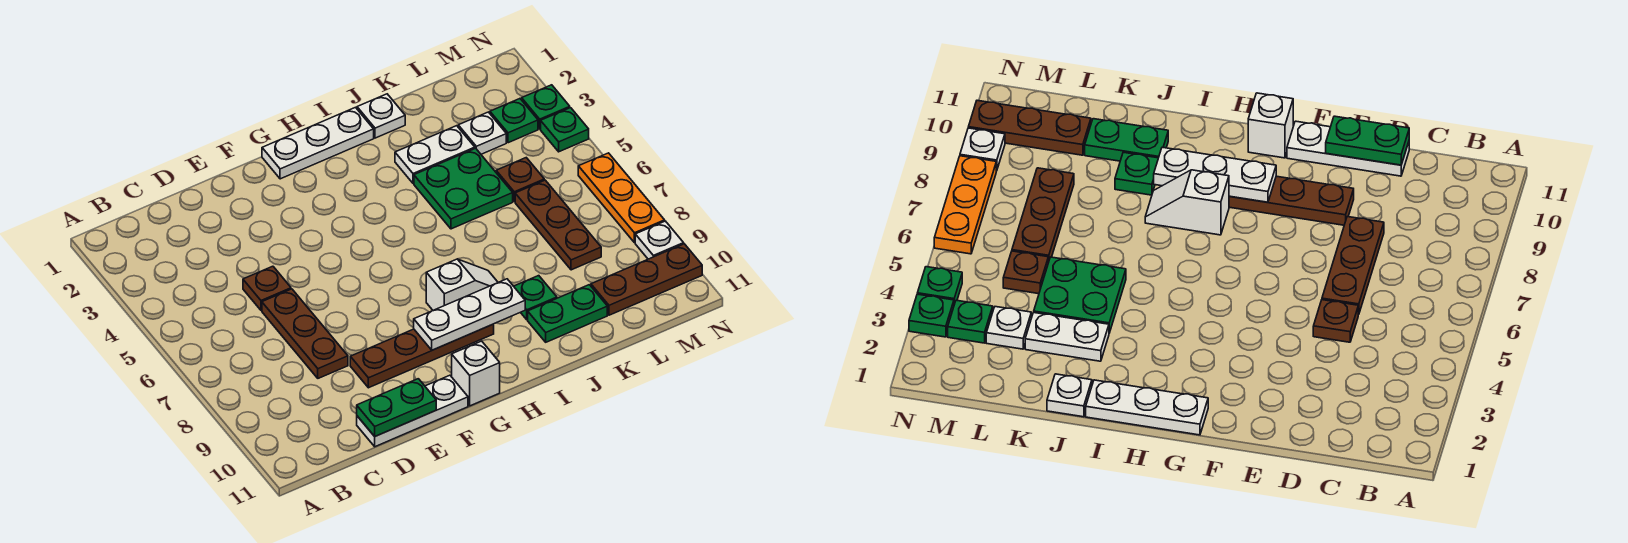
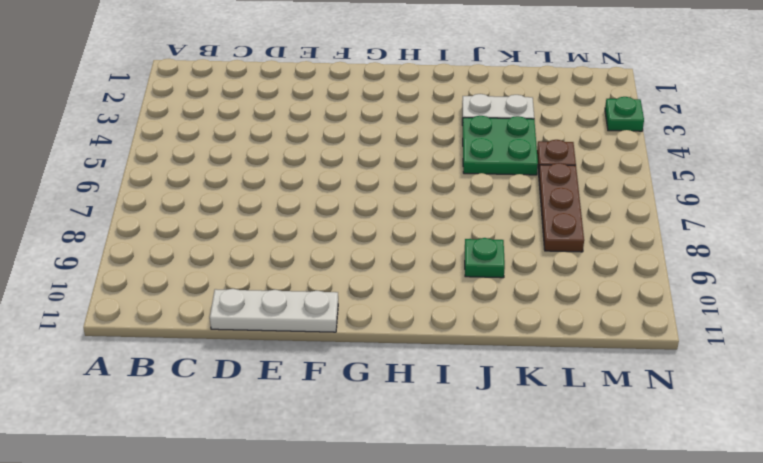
none -> brown 1x1 plate [243,266,291,310]
none -> brown 1x3 plate [262,289,348,378]
none -> brown 1x4 plate [350,324,494,388]

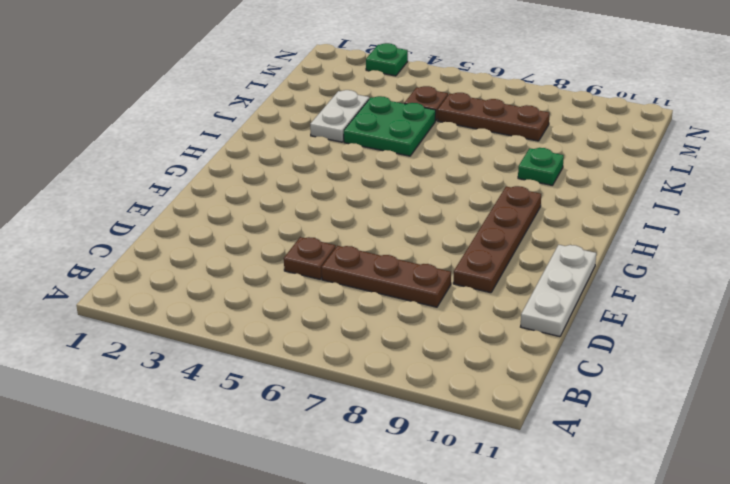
none -> white 1x3 plate [262,107,374,179]
none -> white 1x1 brick [452,341,500,406]
none -> white 1x2 slope [426,259,498,310]

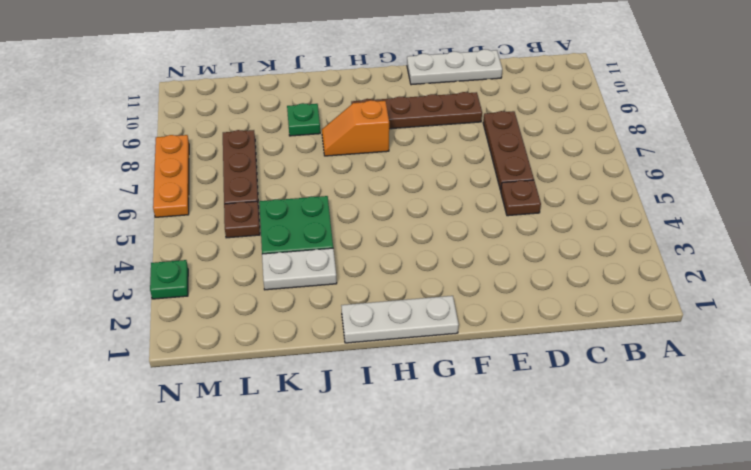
orange 1x2 slope [322,100,389,156] -> white 1x2 slope [426,259,498,310]
none -> white 1x1 brick [452,341,500,406]
none -> white 1x1 plate [357,94,405,138]
none -> green 1x2 plate [528,285,607,342]

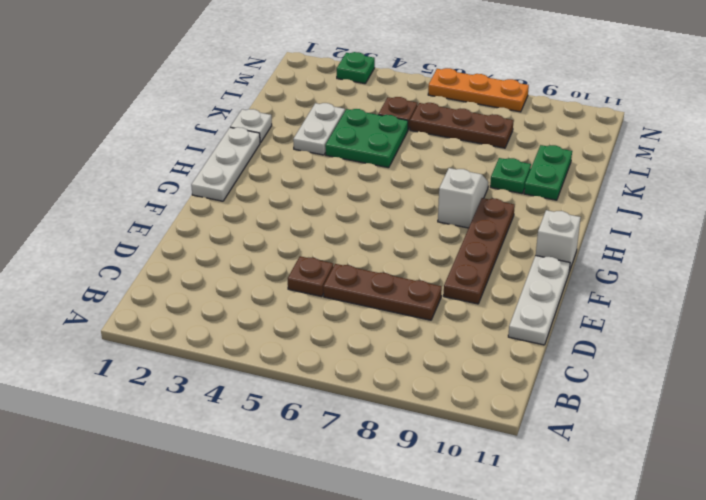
none -> white 1x1 plate [458,112,506,154]
none -> brown 1x3 plate [591,244,702,315]
none -> green 1x1 plate [490,99,538,143]

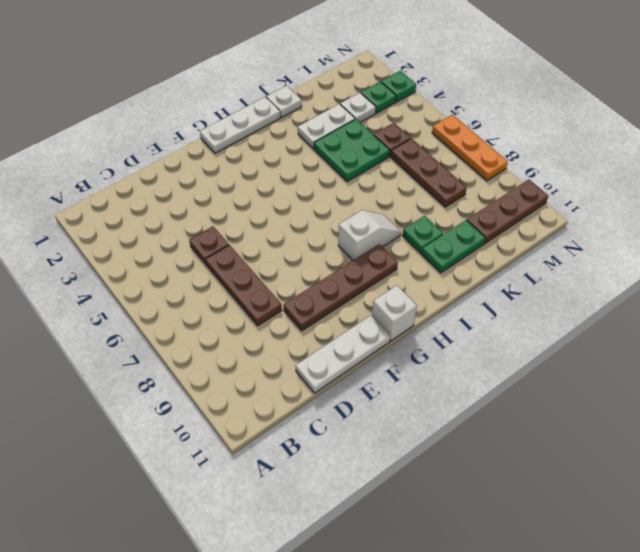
none -> green 1x1 plate [541,108,589,152]
none -> white 1x1 plate [635,221,684,259]
none -> green 1x2 plate [357,379,436,436]

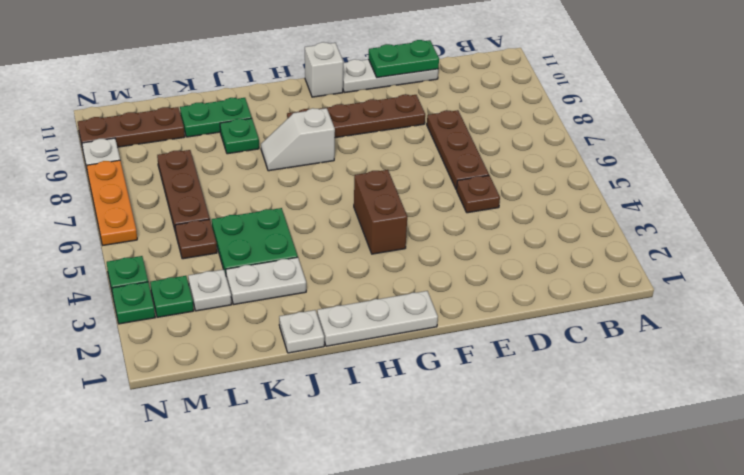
brown 1x2 brick [354,170,407,254] -> none
none -> white 1x3 plate [414,279,525,350]

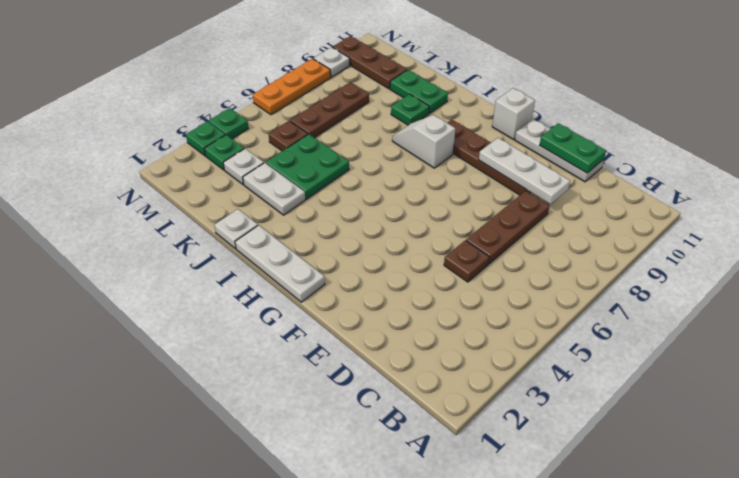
white 1x3 plate [479,138,570,204] -> white 1x3 plate moved to [414,279,525,350]

